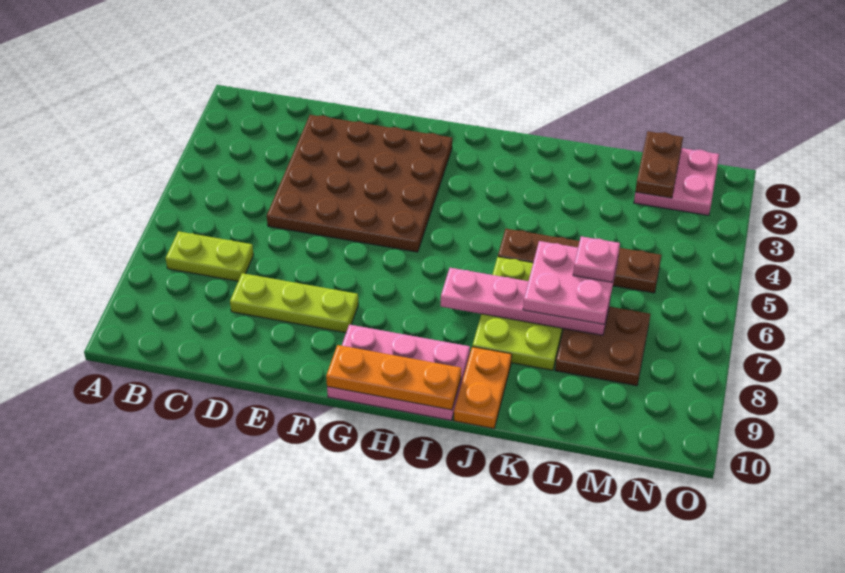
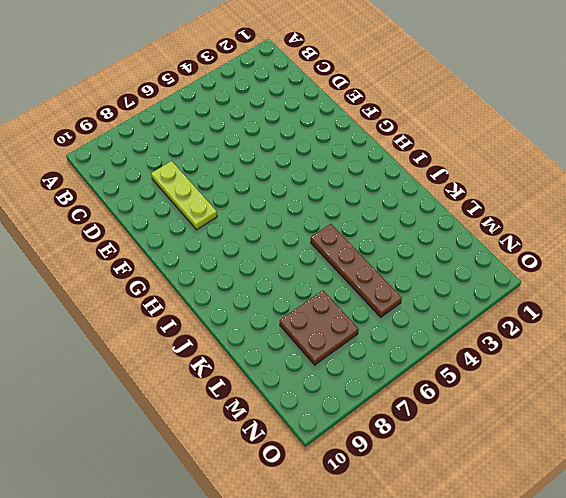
none -> lime 1x2 plate [166,231,254,281]
none -> brown 4x4 plate [267,115,452,252]
none -> pink 2x3 plate [327,325,470,421]

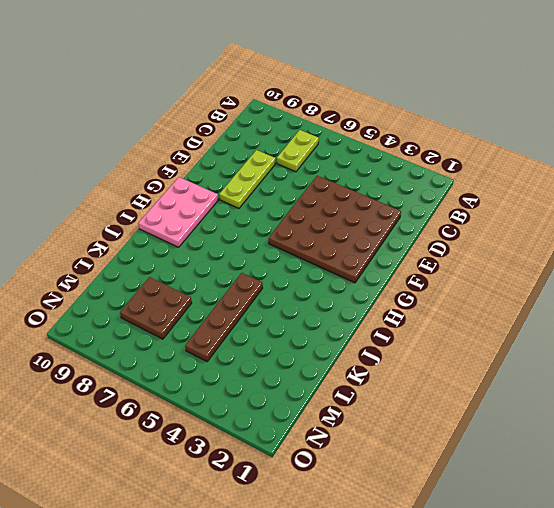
none -> lime 2x3 plate [472,257,563,370]
none -> orange 1x2 plate [454,347,512,429]
none -> pink 2x2 plate [634,148,719,215]

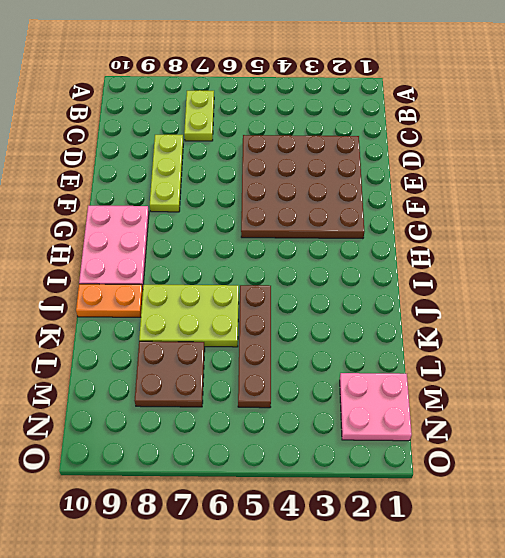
none -> orange 1x3 plate [326,345,461,410]
none -> pink 1x4 plate [441,268,610,335]
none -> brown 1x2 plate [635,131,683,198]

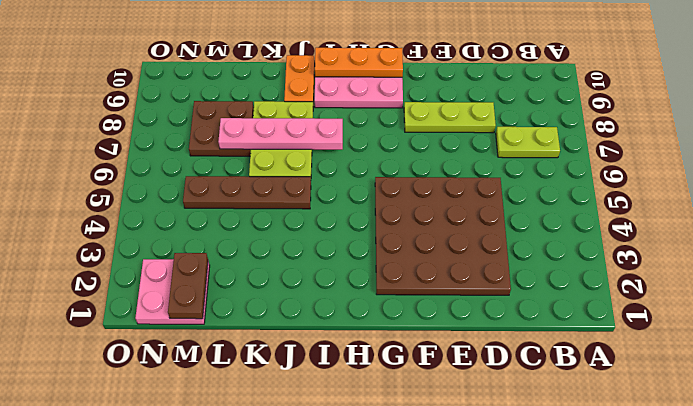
none -> pink 2x2 plate [523,241,618,324]
none -> pink 1x1 plate [573,236,620,282]

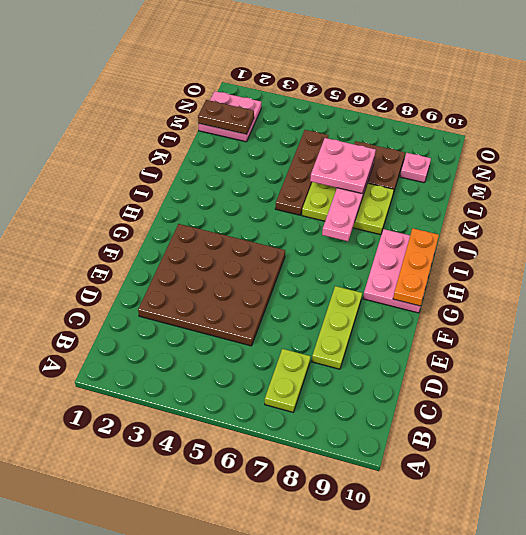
pink 1x1 plate [400,153,431,183] -> pink 1x1 plate moved to [573,236,620,282]
none -> orange 1x2 plate [454,347,512,429]

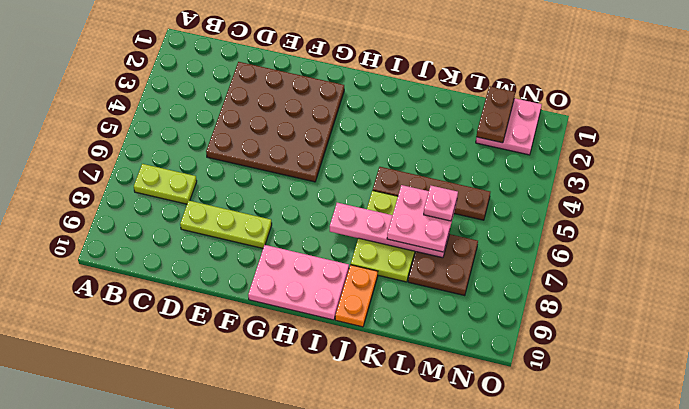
none -> orange 1x3 plate [326,345,461,410]

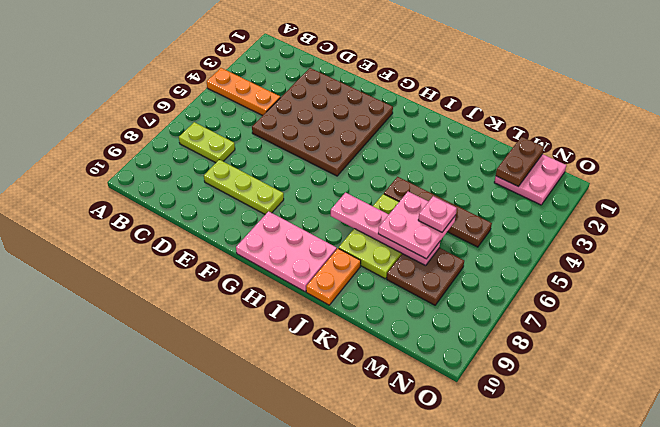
orange 1x3 plate [207,68,280,116] -> orange 1x3 plate moved to [326,345,461,410]

